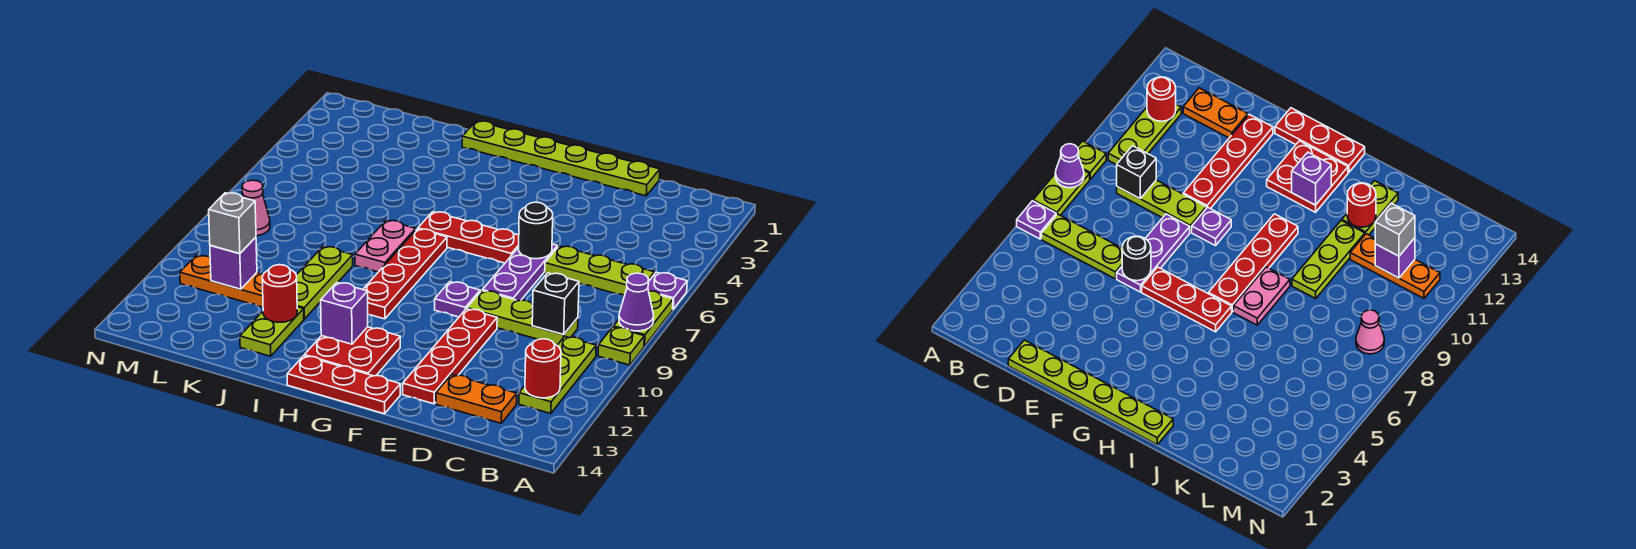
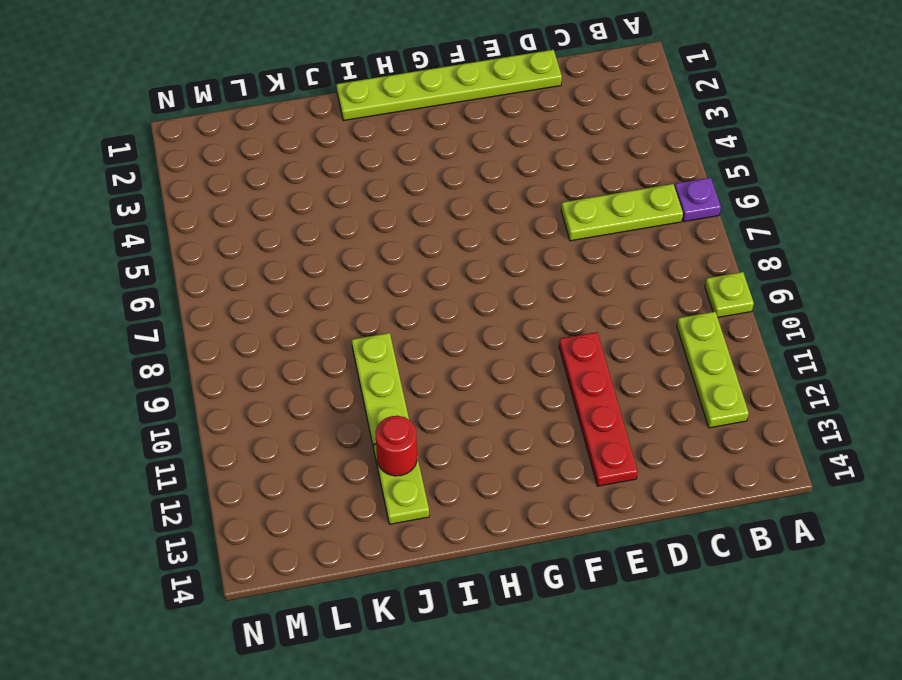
none -> lime 1x2 plate [613,291,673,346]
none -> lime 1x3 plate [467,291,578,345]
none -> orange 1x2 plate [436,375,517,423]

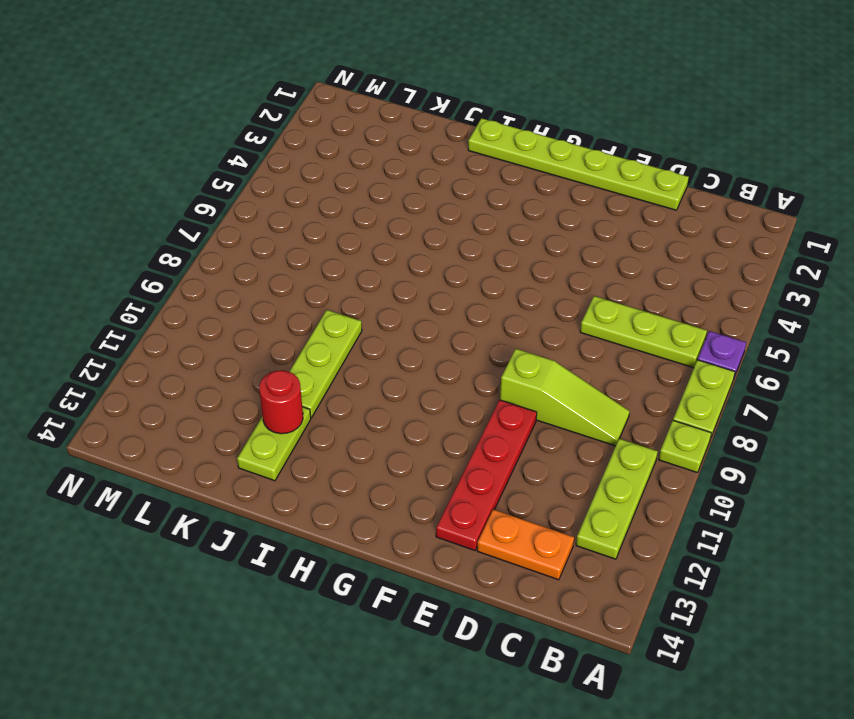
lime 1x3 slope [500,349,630,446] -> lime 1x3 plate [467,291,578,345]
none -> purple 1x3 plate [482,244,557,301]
none -> red 1x3 plate [418,212,519,263]
none -> purple 1x1 plate [435,282,480,317]

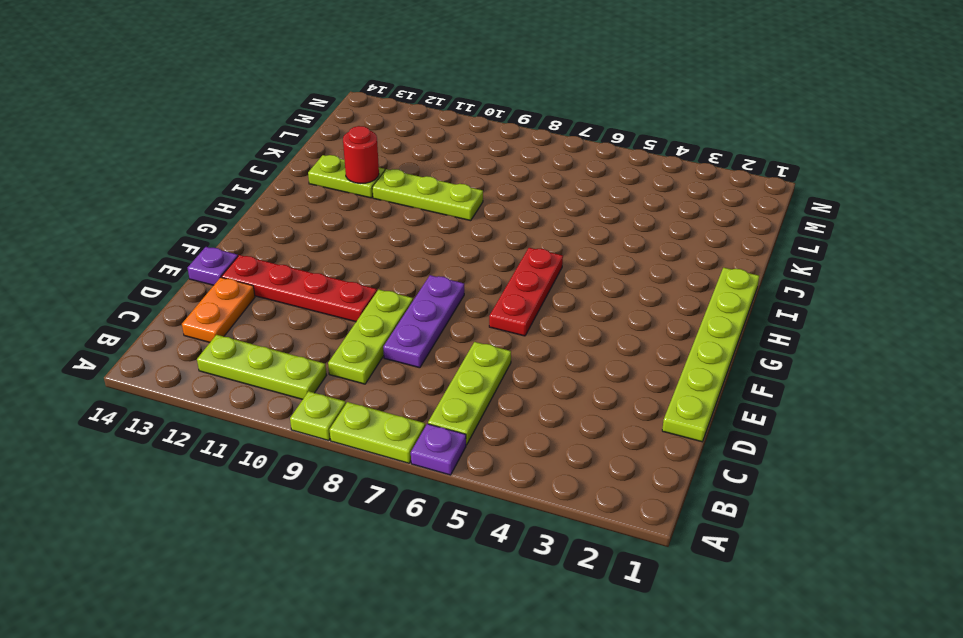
purple 1x3 plate [383,275,464,368] -> purple 1x3 plate turned to [482,244,557,301]
purple 1x1 plate [188,247,238,285] -> purple 1x1 plate moved to [435,282,480,317]
none -> red 1x3 plate [287,356,400,414]
none -> red 2x2 plate [304,327,400,376]
none -> red 1x4 plate [363,229,447,319]

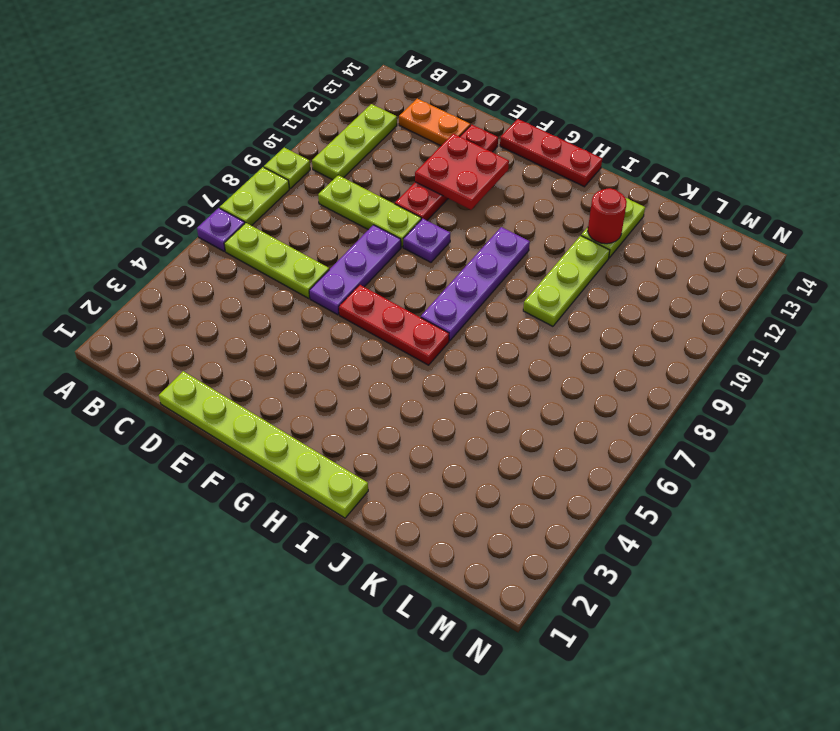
red 2x2 plate [415,134,509,210] -> red 2x2 plate moved to [304,327,400,376]
purple 1x4 plate [421,227,530,341] -> red 1x4 plate [363,229,447,319]
none -> pink 1x2 plate [355,220,416,272]
none -> orange 1x3 plate [180,255,263,307]
none -> pink 1x1 cone [242,180,270,236]

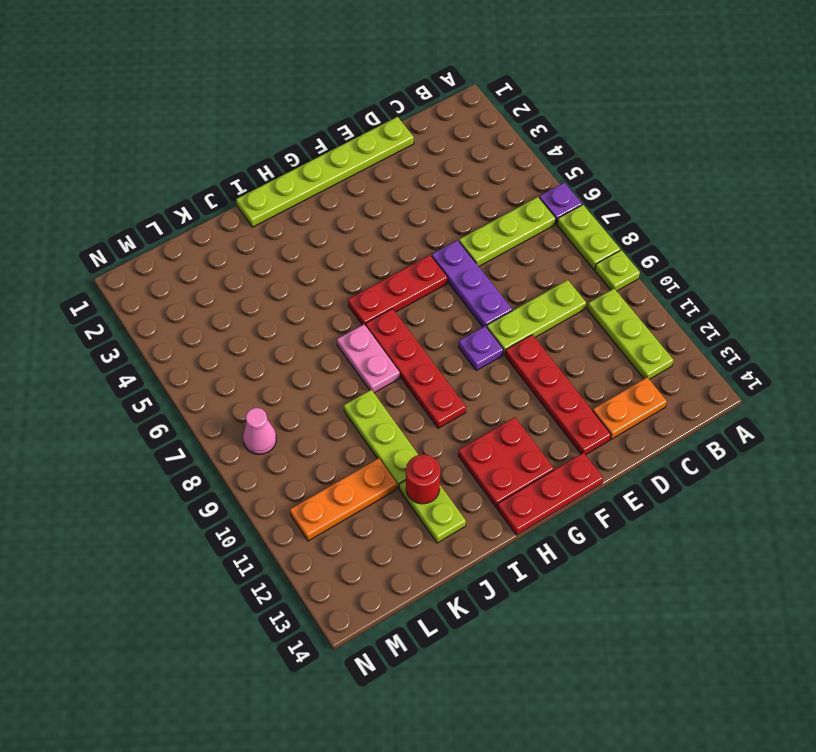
none -> purple 1x1 cone [619,273,654,331]
none -> red 1x1 round brick [525,339,561,398]
none -> black 1x1 brick [532,273,579,335]

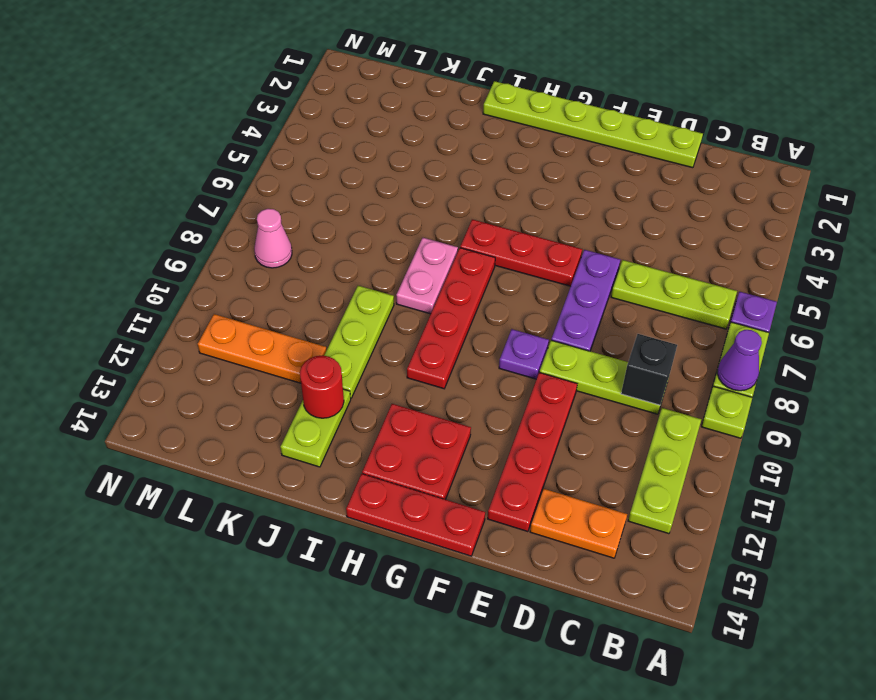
none -> red 1x1 round brick [525,339,561,398]
none -> black 1x1 round brick [519,202,553,259]
none -> purple 1x1 brick [321,283,368,344]

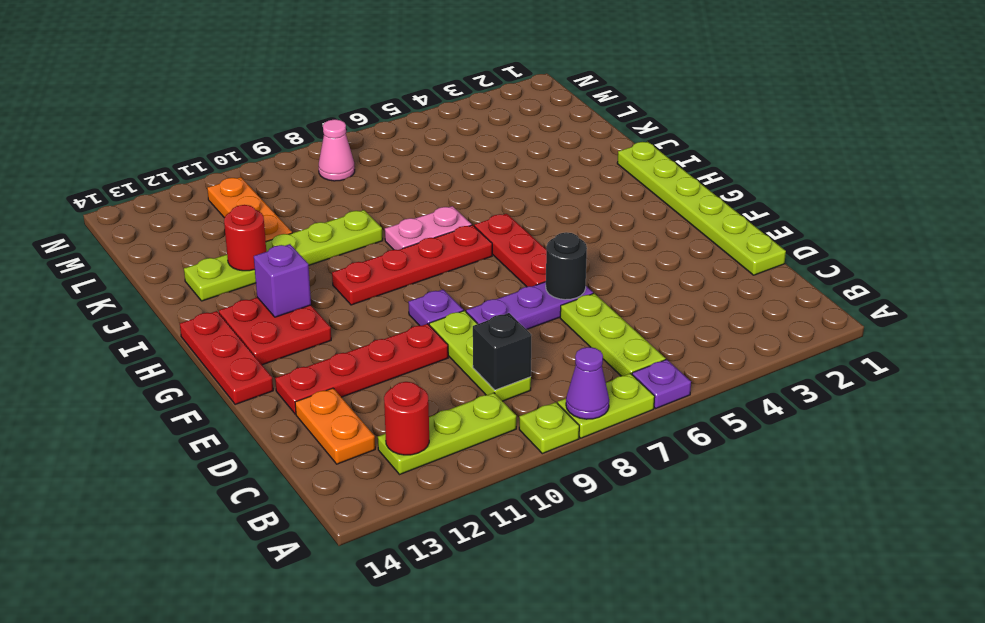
none -> purple 1x1 brick [210,237,257,289]
none -> grey 1x1 brick [209,193,256,254]

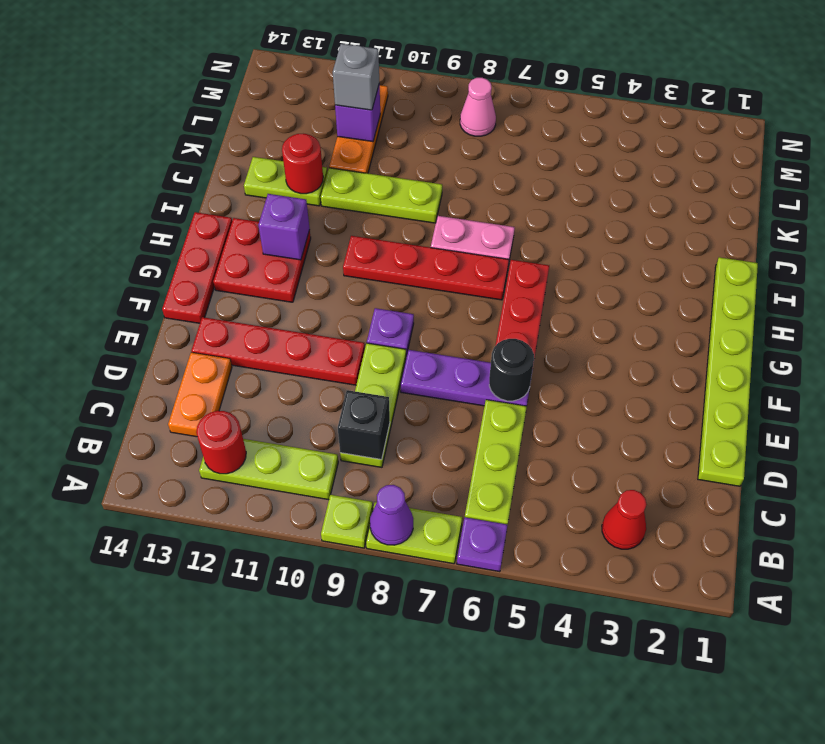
red 1x1 cone [602,490,647,549] -> none

